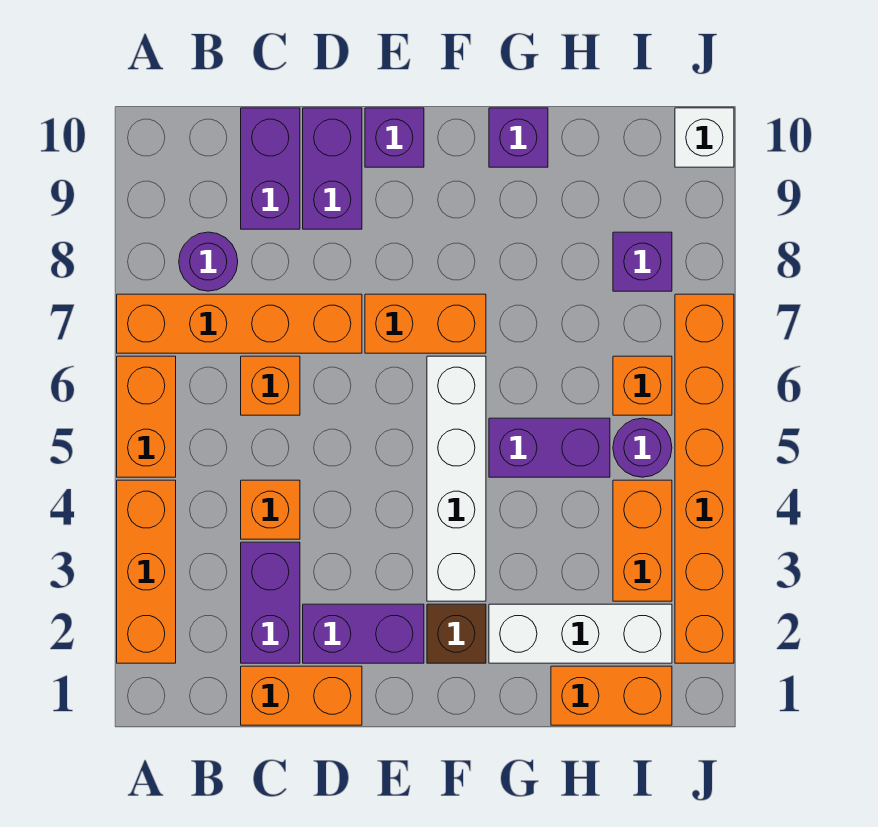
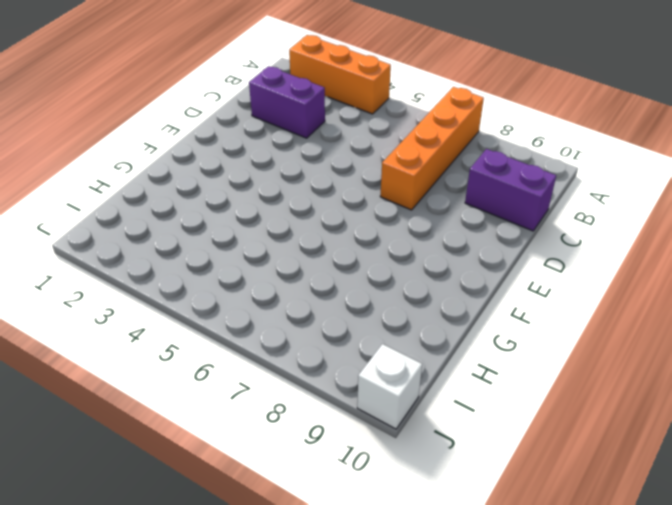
none -> orange 1x2 brick [117,356,176,477]
none -> purple 1x1 round brick [179,232,238,291]
none -> orange 1x2 brick [241,666,362,725]

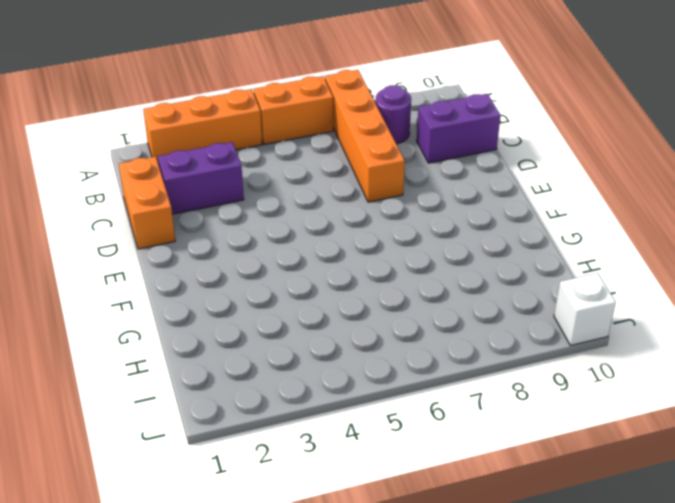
none -> orange 1x1 brick [241,480,300,539]
none -> orange 1x1 brick [241,356,300,415]
none -> purple 1x2 brick [303,604,424,663]

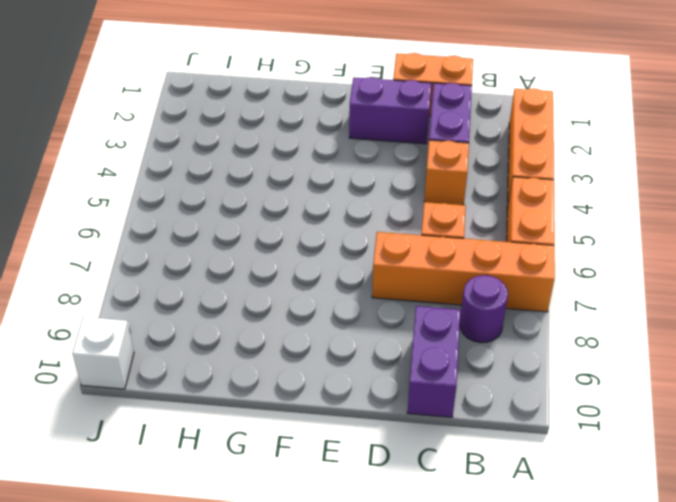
none -> purple 1x2 brick [303,108,362,229]
none -> orange 1x2 brick [365,294,486,353]
none -> purple 1x1 brick [365,108,424,167]

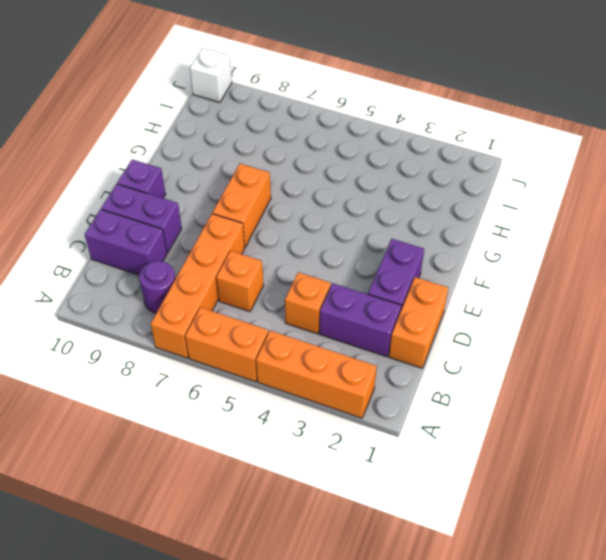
none -> brown 1x1 brick [427,604,486,663]
none -> white 1x4 brick [427,356,486,601]
none -> white 1x3 brick [489,604,672,663]

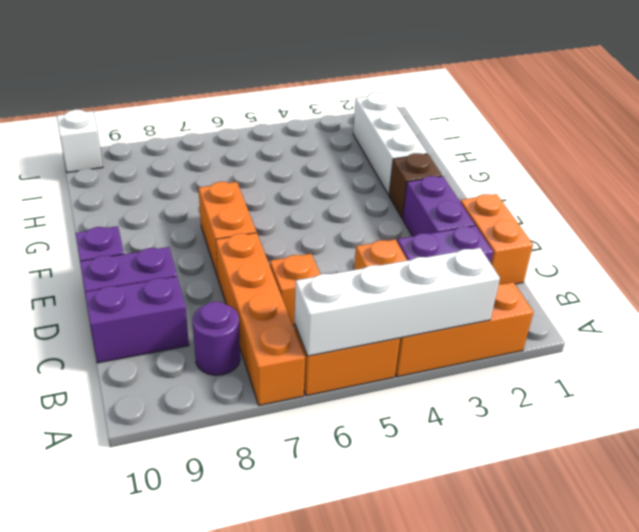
white 1x4 brick [295,248,500,356] -> white 1x4 brick moved to [427,356,486,601]
none -> purple 1x2 brick [489,418,610,477]
none -> purple 1x1 brick [489,108,548,167]
none -> orange 1x2 brick [551,666,672,725]

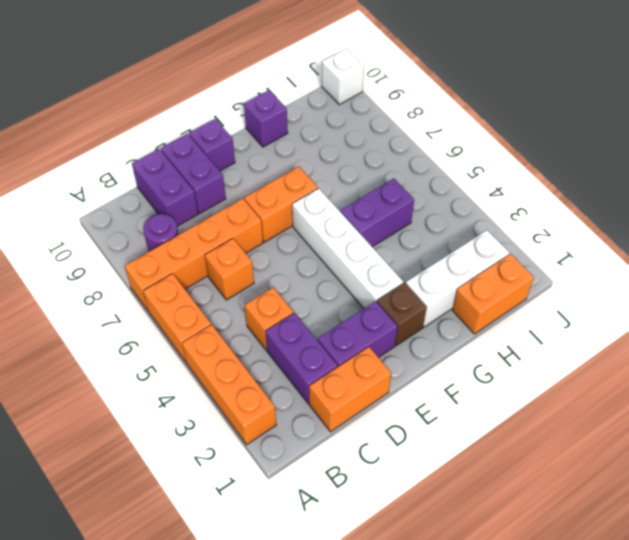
none -> orange 1x2 brick [613,480,672,601]
none -> purple 1x1 round brick [613,418,672,477]
none -> orange 1x1 brick [613,356,672,415]

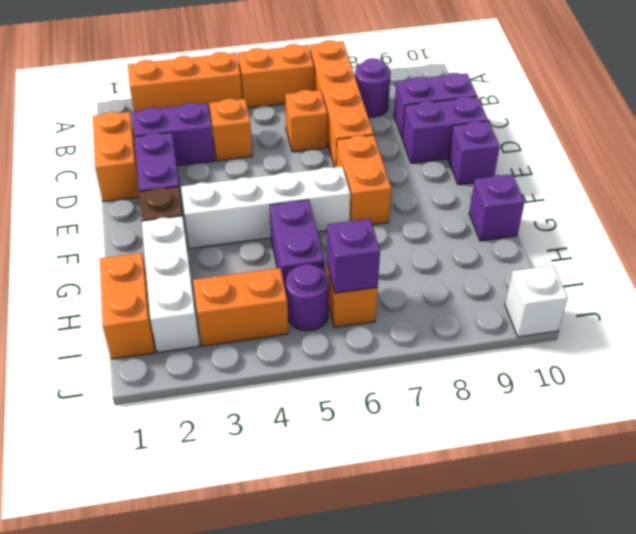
purple 1x1 brick [327,219,380,293] -> purple 1x1 brick moved to [613,232,672,291]
none -> orange 1x6 brick [675,294,734,663]

